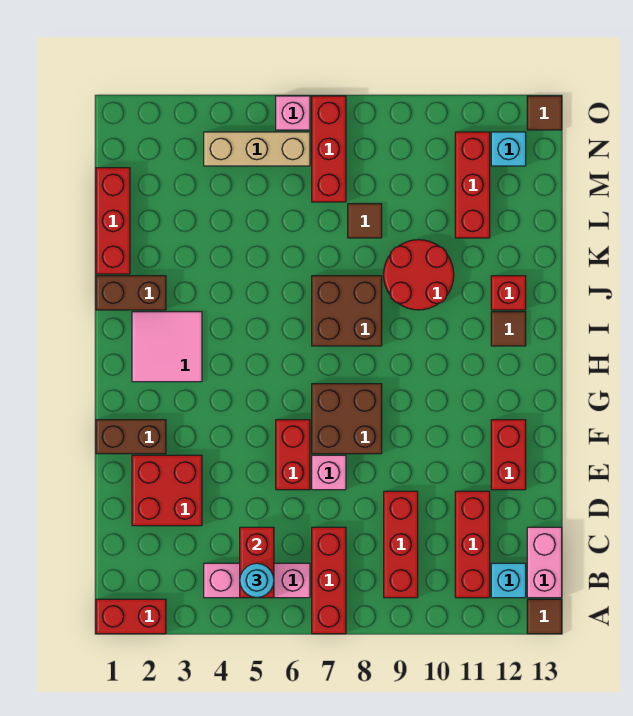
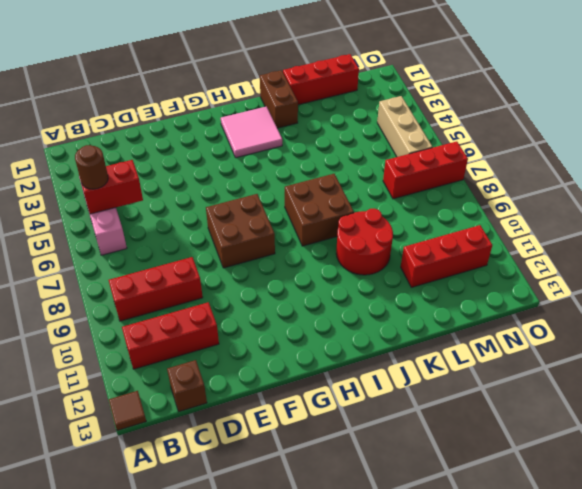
brown 1x1 round brick [75,145,108,189] -> cyan 1x1 round brick [240,563,274,598]
brown 1x1 brick [167,360,207,412] -> pink 1x2 brick [527,527,562,598]
none -> red 1x2 brick [96,599,166,634]
none -> red 1x3 brick [312,527,346,634]
none -> cyan 1x1 brick [491,563,526,598]
none -> red 2x2 brick [132,455,202,526]

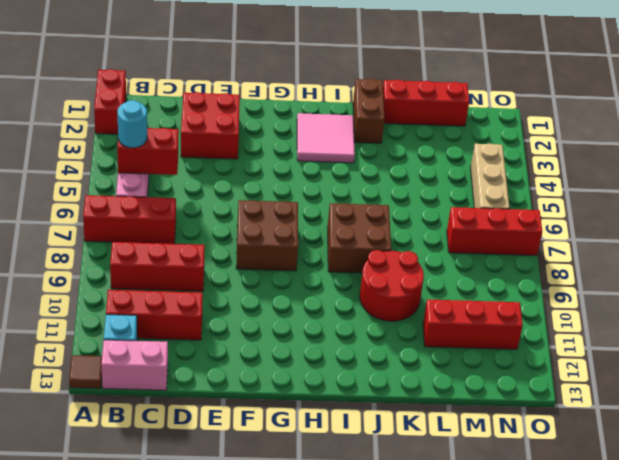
none -> red 1x2 brick [276,420,310,490]
none -> pink 1x1 brick [312,455,346,490]
none -> red 1x2 brick [491,420,526,490]
none -> brown 1x2 brick [96,420,166,454]

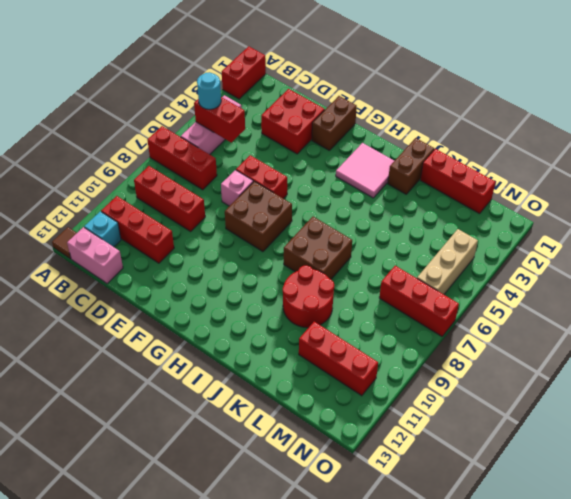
none -> red 1x2 brick [491,420,526,490]
none -> brown 1x1 tile [491,312,526,346]
none -> red 1x1 brick [491,276,526,310]
none -> brown 1x1 tile [348,204,382,238]

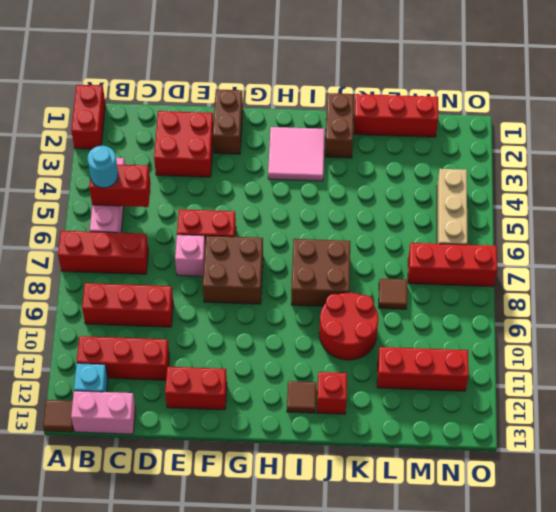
none -> cyan 1x1 brick [491,132,526,166]
none -> pink 1x1 brick [276,96,310,130]
none -> brown 1x1 tile [527,96,562,130]

